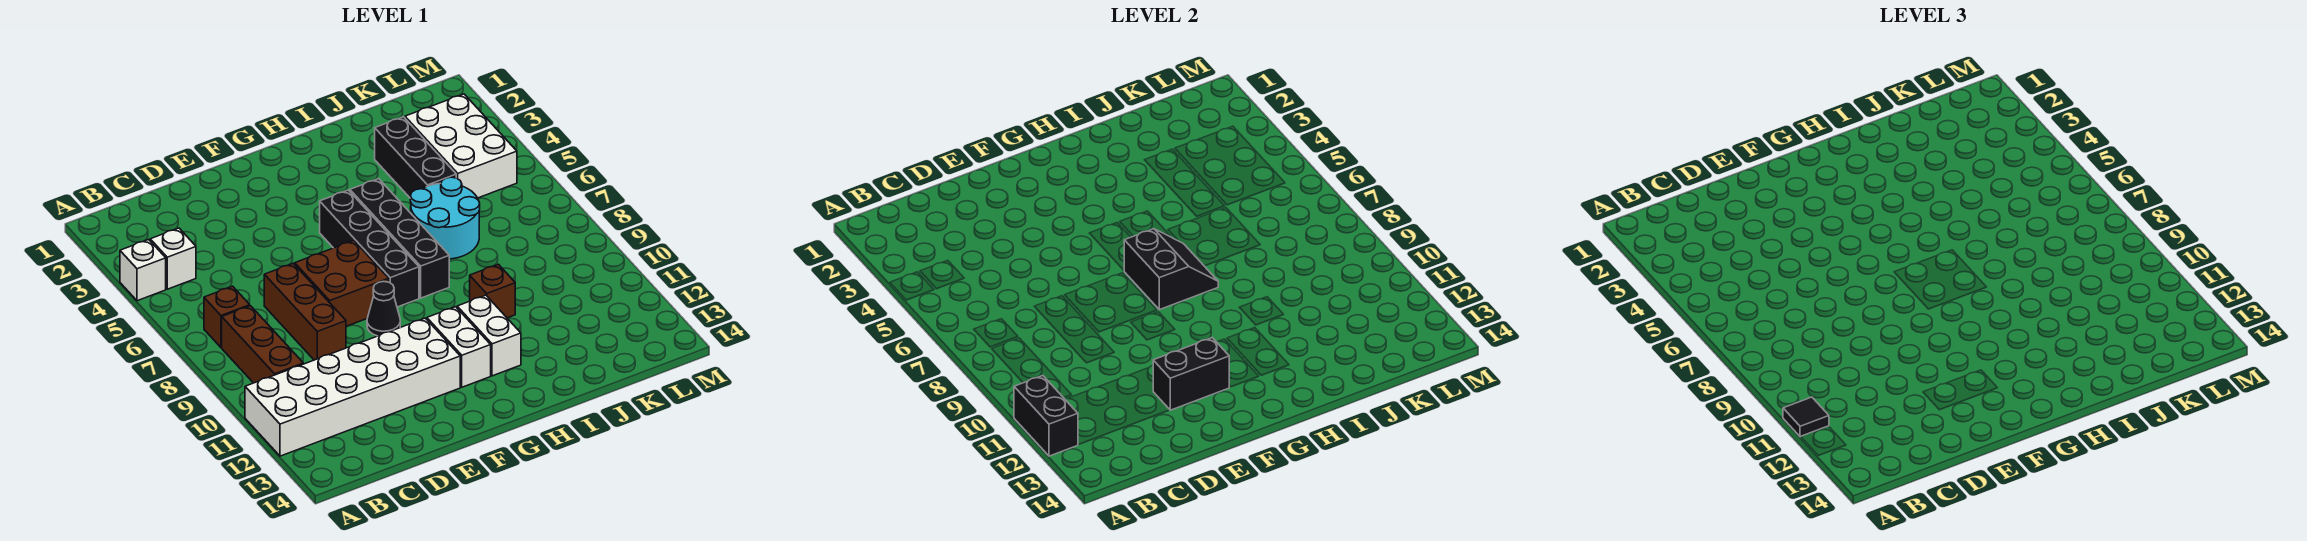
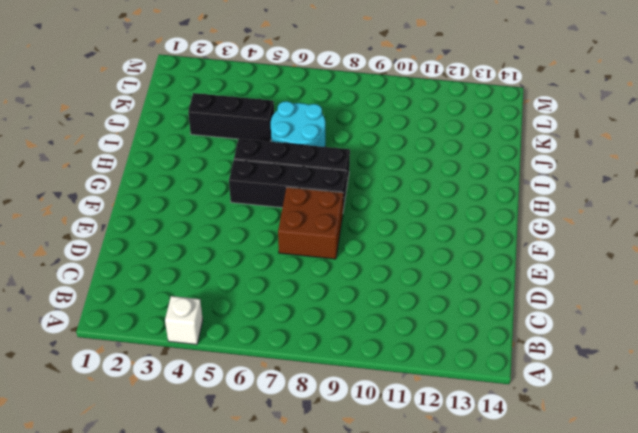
none -> white 2x6 brick [245,318,460,456]
none -> white 1x1 brick [150,228,196,289]
none -> brown 1x1 brick [204,286,250,347]

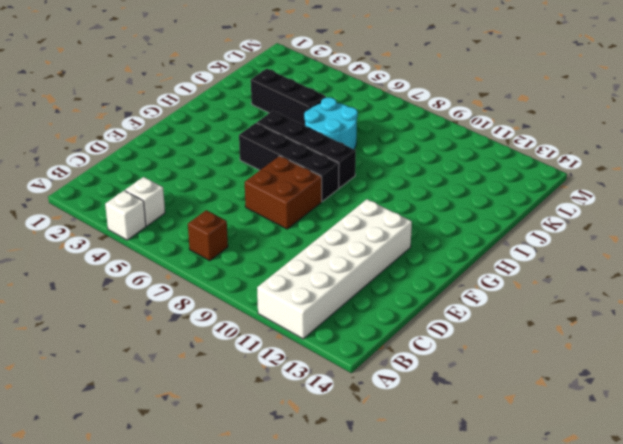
none -> brown 1x3 brick [222,306,303,383]
none -> brown 1x3 brick [264,264,346,360]
none -> black 1x1 cone [367,281,400,336]

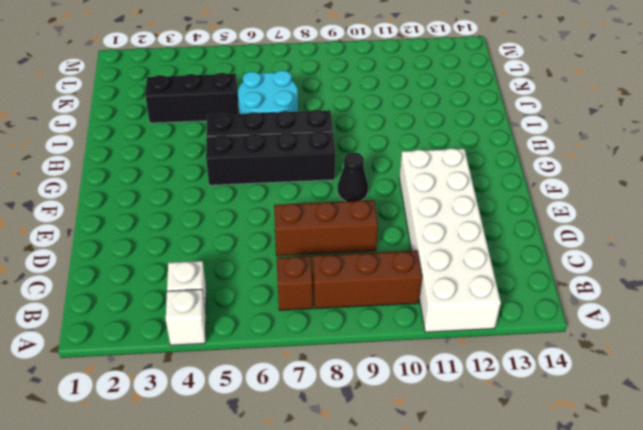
none -> brown 2x2 brick [295,241,389,326]
none -> white 1x2 brick [427,307,491,387]
none -> white 1x2 brick [457,295,521,376]

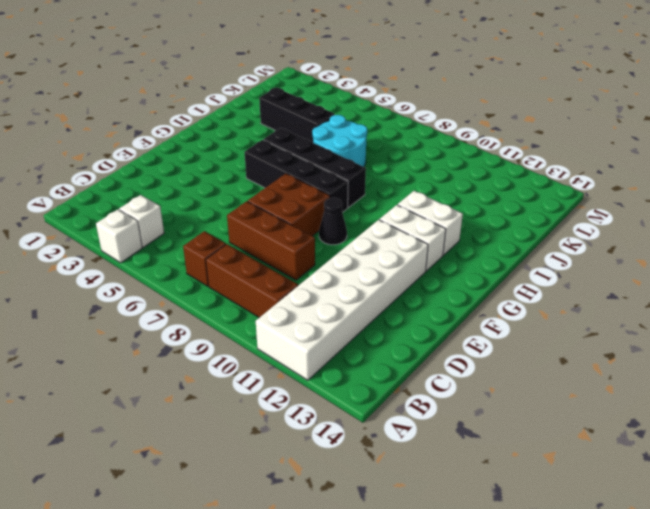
none -> brown 1x1 brick [470,264,515,318]
none -> white 2x3 brick [405,94,517,198]
none -> black 1x2 brick [1014,376,1078,456]

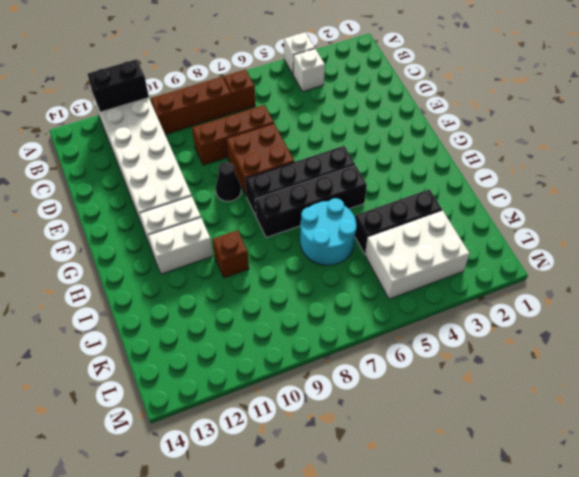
none -> black 1x2 brick [1153,338,1229,410]
none -> black 2x2 slope [1124,229,1218,310]
none -> black 1x1 tile [1783,397,1829,437]

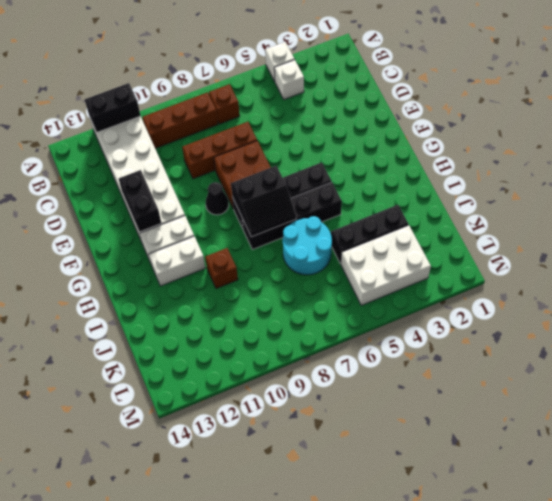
none -> black 1x1 tile [1783,397,1829,437]

